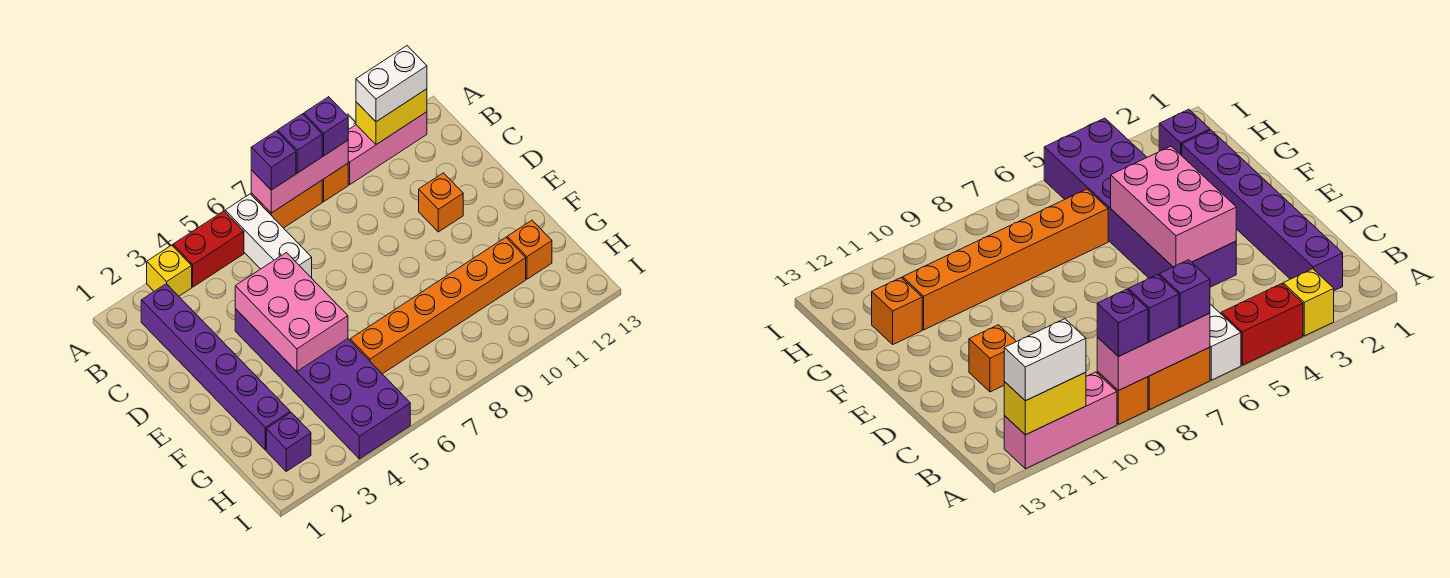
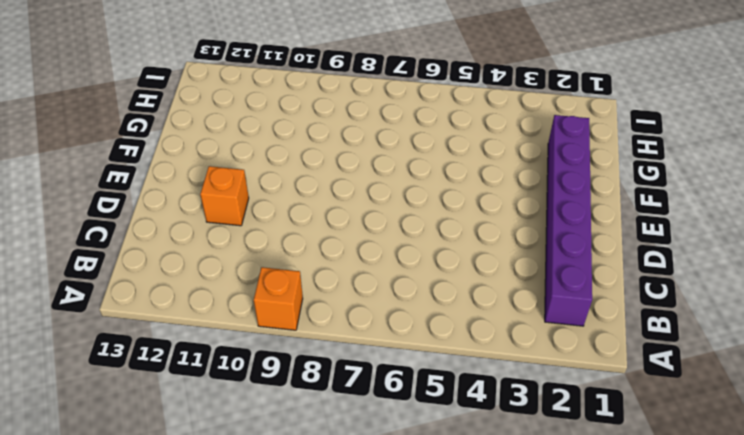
none -> yellow 1x1 brick [147,245,192,296]
none -> red 1x2 brick [173,211,244,287]
none -> white 1x3 brick [225,194,312,278]

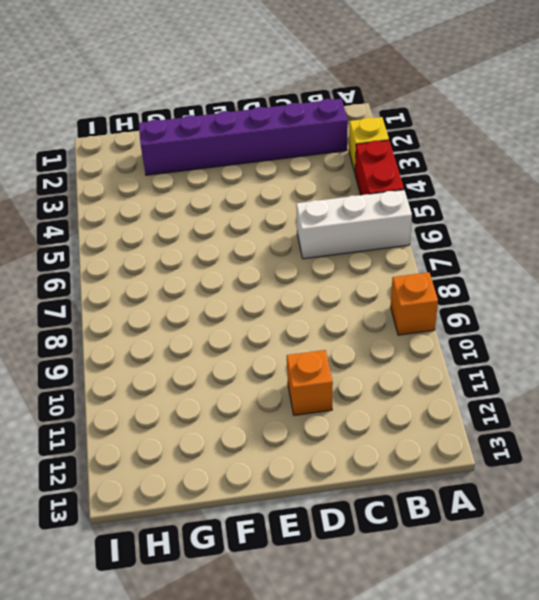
none -> orange 1x2 brick [251,180,322,228]
none -> pink 1x3 brick [348,112,427,184]
none -> purple 2x6 brick [235,309,410,459]

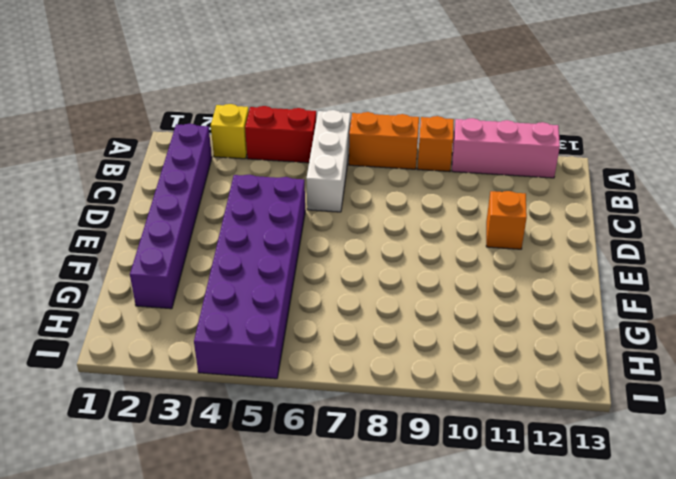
none -> orange 1x6 brick [350,237,526,374]
none -> orange 1x1 brick [507,220,552,279]
none -> purple 1x1 brick [266,413,311,471]

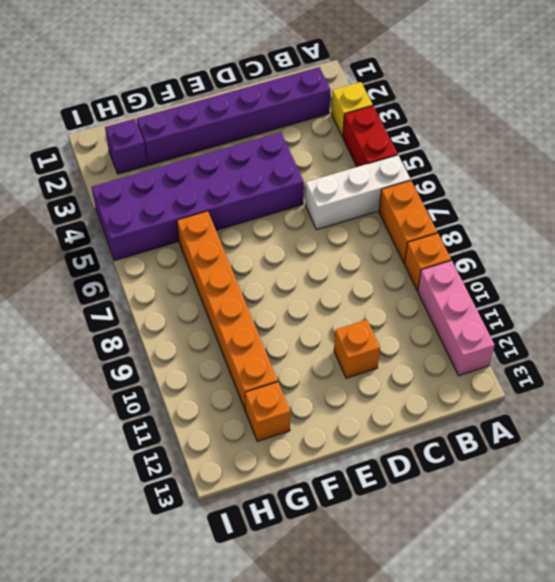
none -> pink 1x3 brick [251,141,348,213]
none -> yellow 1x2 brick [356,89,427,145]
none -> pink 2x3 brick [235,253,348,371]

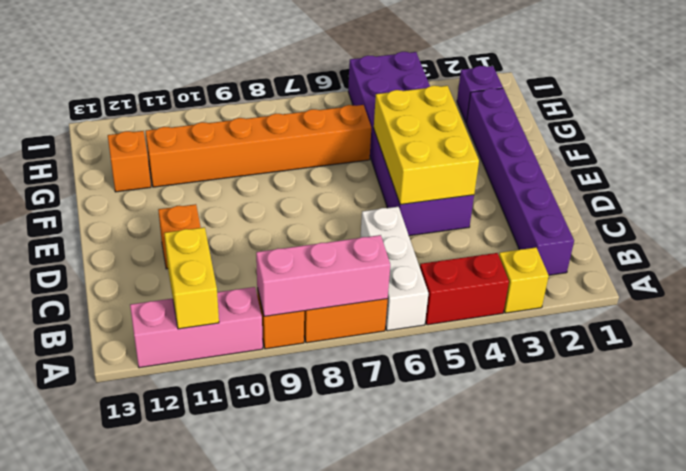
yellow 1x2 brick [164,227,219,329] -> yellow 1x2 brick turned to [356,89,427,145]
yellow 2x3 brick [374,86,479,205] -> pink 2x3 brick [235,253,348,371]
none -> purple 1x1 brick [251,131,296,190]
none -> purple 1x1 brick [278,114,322,173]
none -> purple 1x1 brick [304,97,348,156]

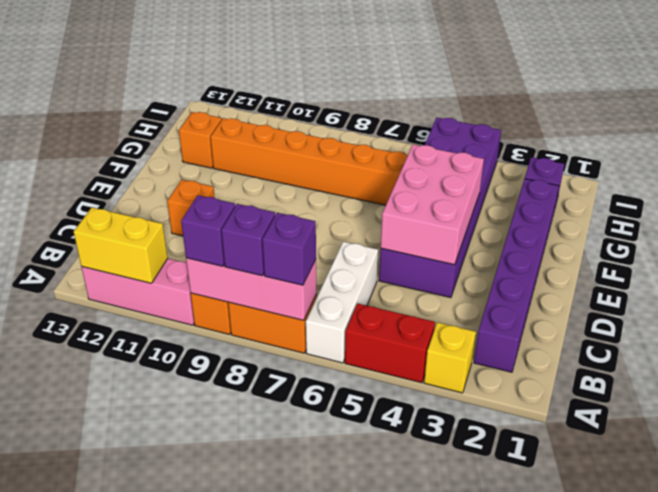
none -> white 1x2 brick [356,46,427,122]

